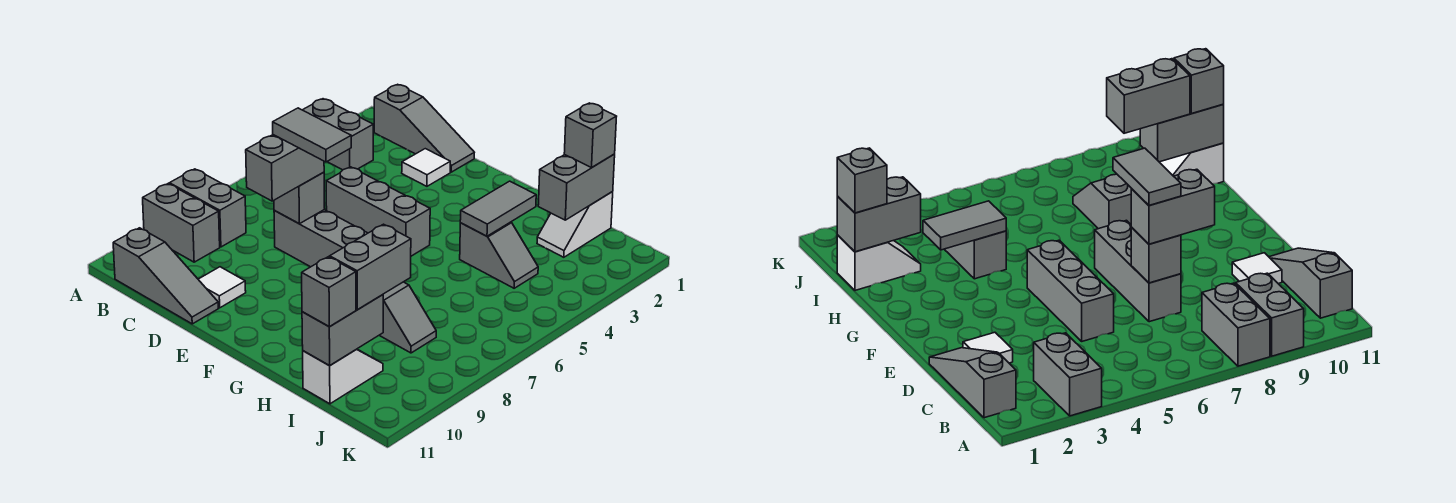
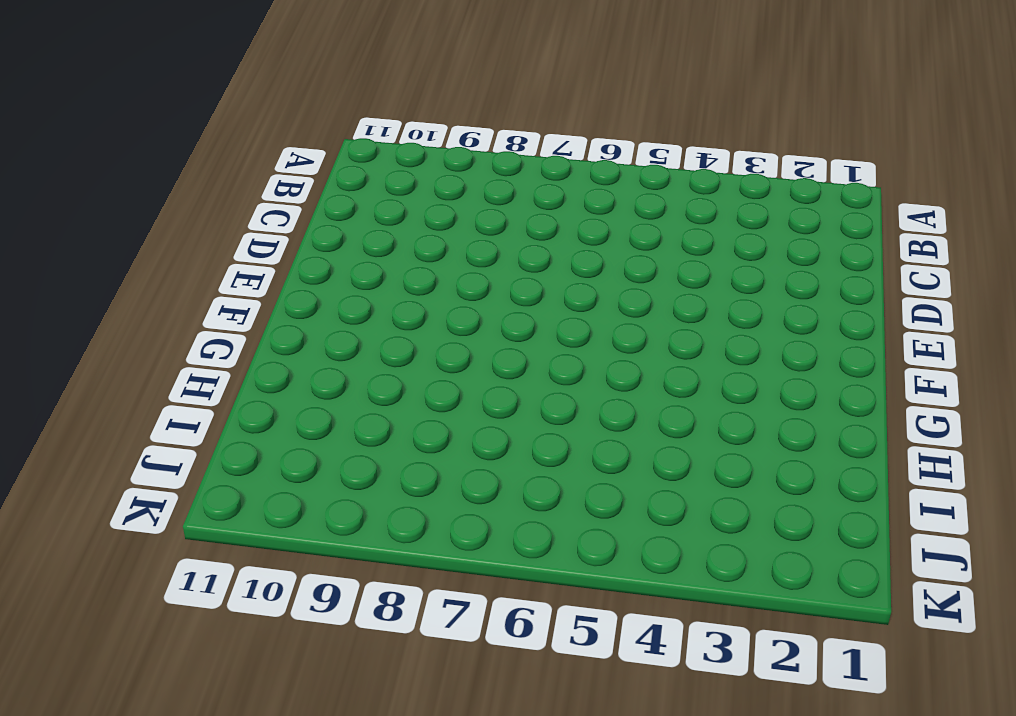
none -> grey 1x2 brick [303,99,373,170]
none -> grey 1x2 brick [169,169,246,247]
none -> grey 1x2 brick [143,184,220,262]

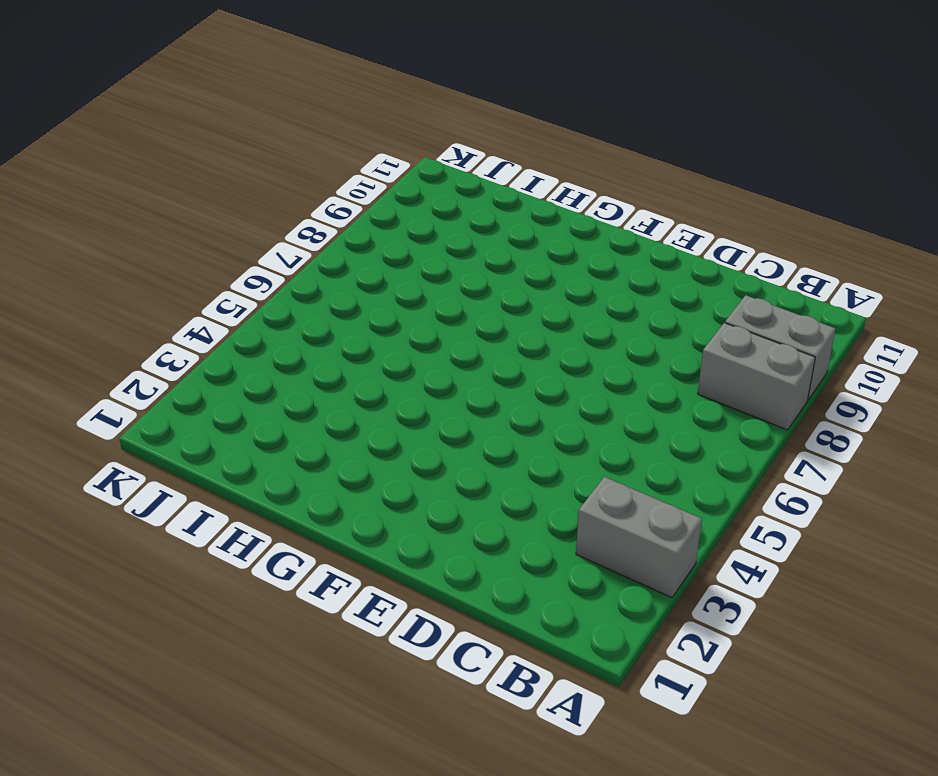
none -> grey 1x3 slope [374,84,474,172]
none -> grey 1x3 slope [113,228,218,324]
none -> white 1x1 tile [402,149,450,186]

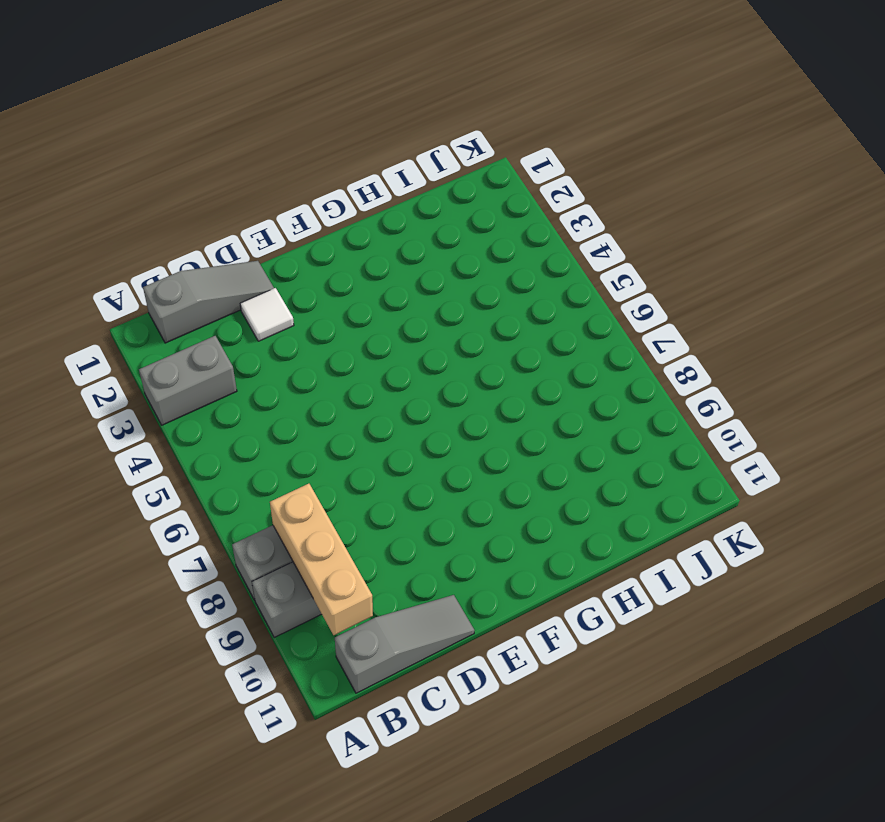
tan 1x3 brick [270,484,373,635] -> none
none -> grey 1x3 brick [326,167,430,256]
none -> grey 1x3 brick [274,210,368,267]
none -> white 1x1 tile [198,267,246,308]

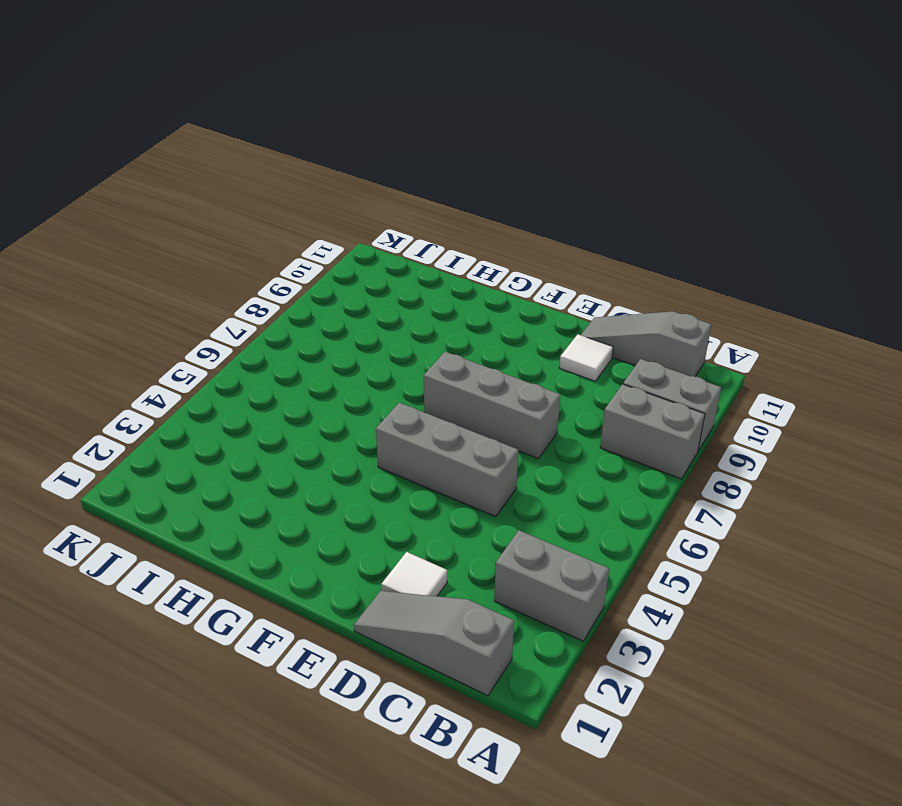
none -> grey 1x2 slope [460,222,538,288]
none -> grey 1x2 slope [379,282,436,353]
none -> white 1x2 slope [537,192,613,257]

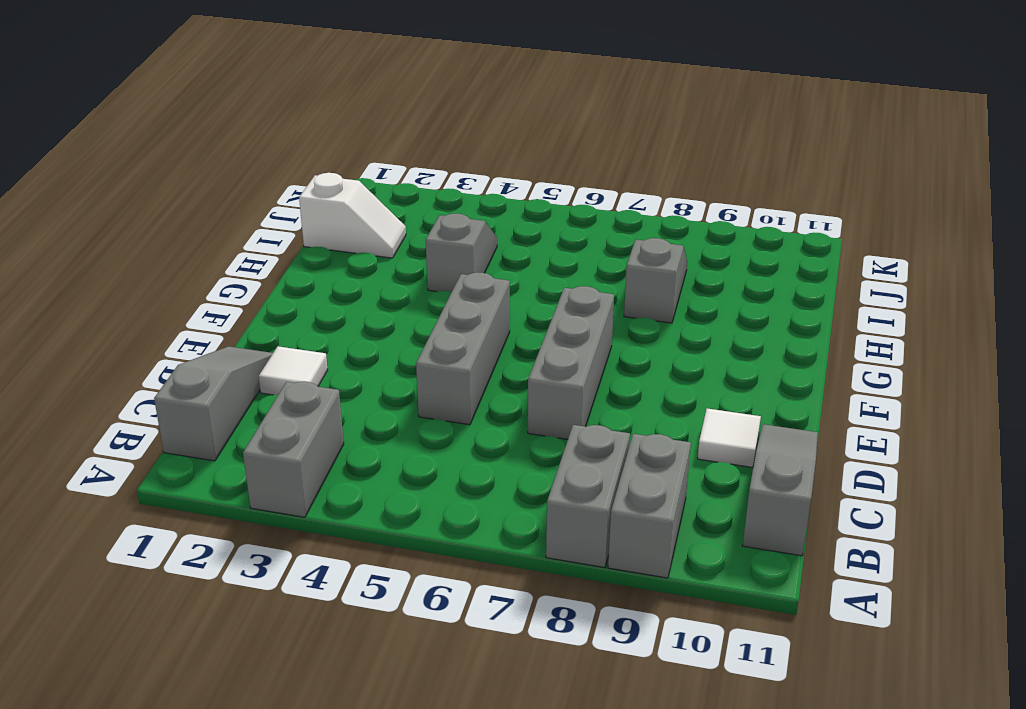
none -> white 1x2 slope [303,349,383,404]
none -> grey 1x1 brick [274,172,325,224]
none -> grey 1x2 tile [460,181,536,236]

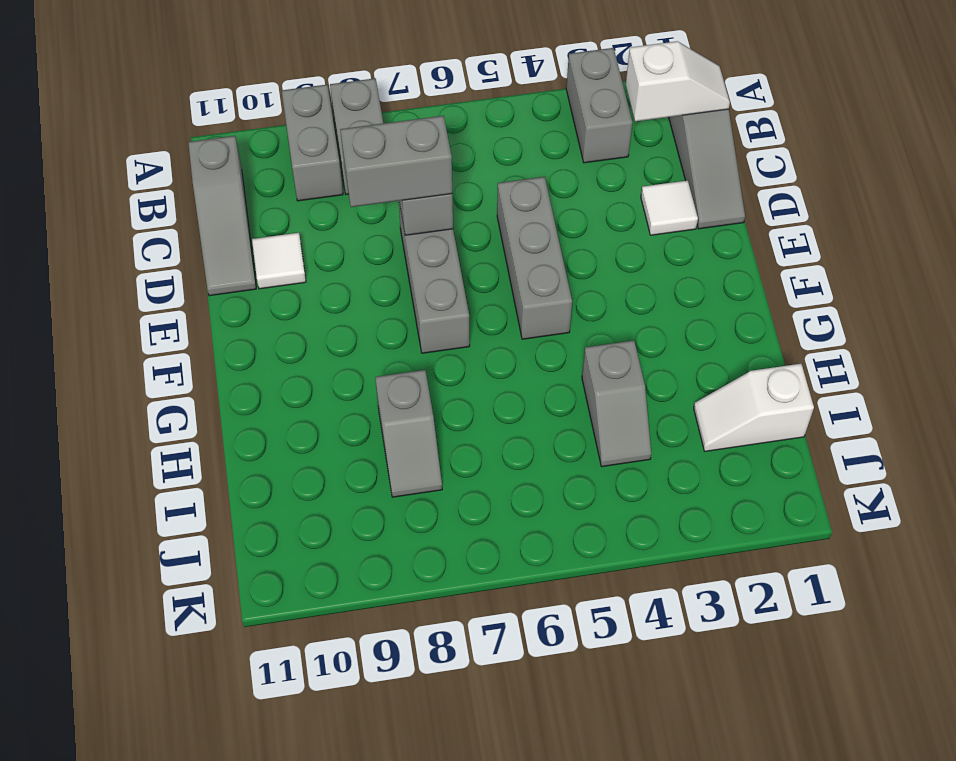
white 1x2 slope [626,41,730,121] -> white 1x2 slope moved to [303,349,383,404]
none -> grey 1x2 tile [460,181,536,236]
none -> grey 1x2 brick [538,154,615,220]
none -> grey 1x2 brick [302,295,383,366]

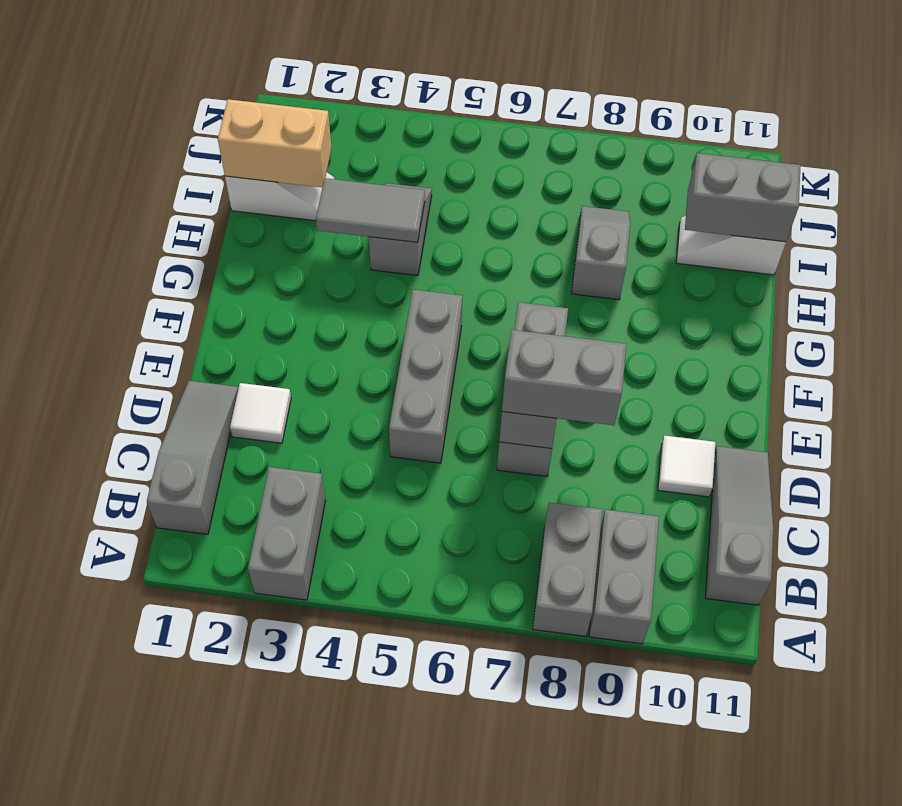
tan 1x2 brick [218,99,331,187] -> grey 1x2 brick [538,154,615,220]
none -> grey 1x1 brick [564,103,617,168]
none -> grey 1x2 brick [330,224,411,310]
none -> grey 1x1 brick [302,257,356,327]

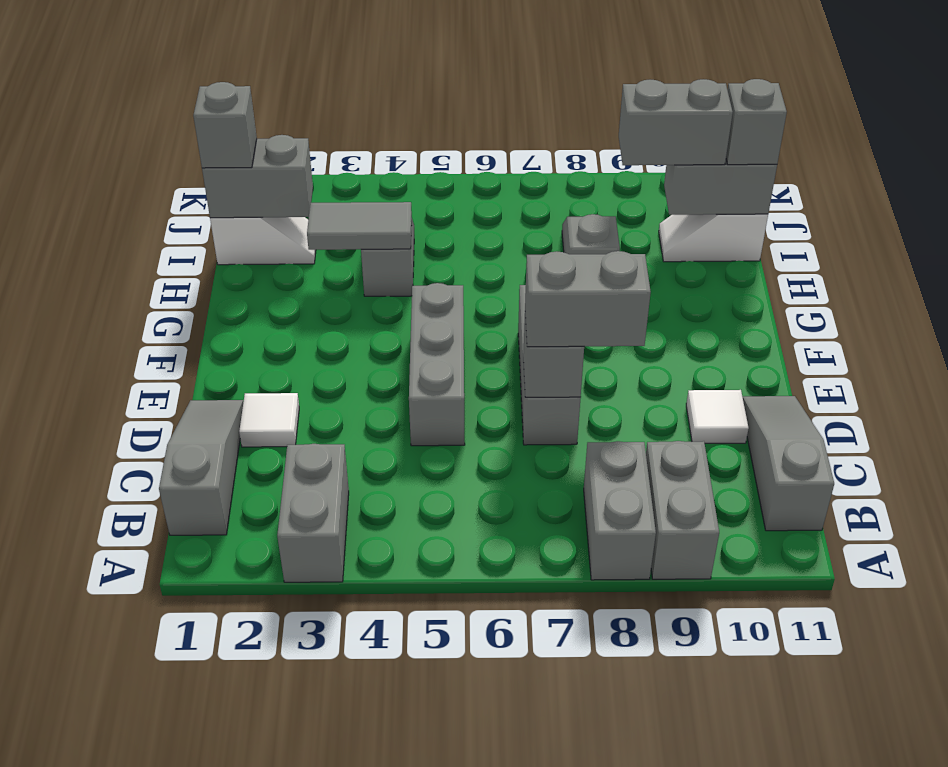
none -> grey 1x2 tile [273,108,351,162]

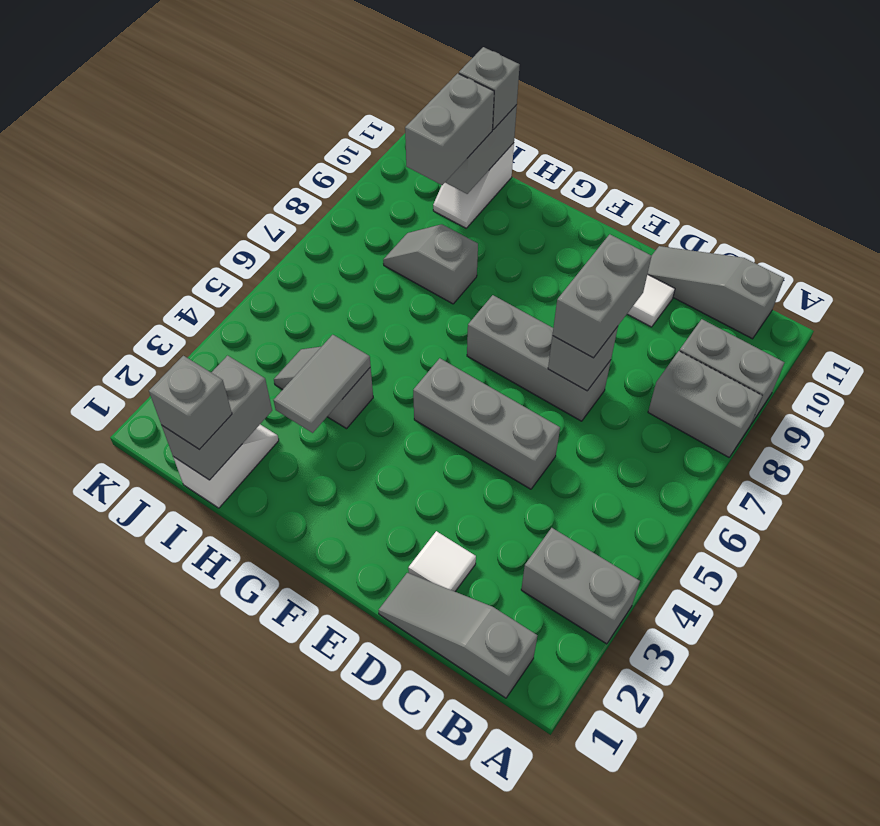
none -> grey 1x2 tile [273,108,351,162]

